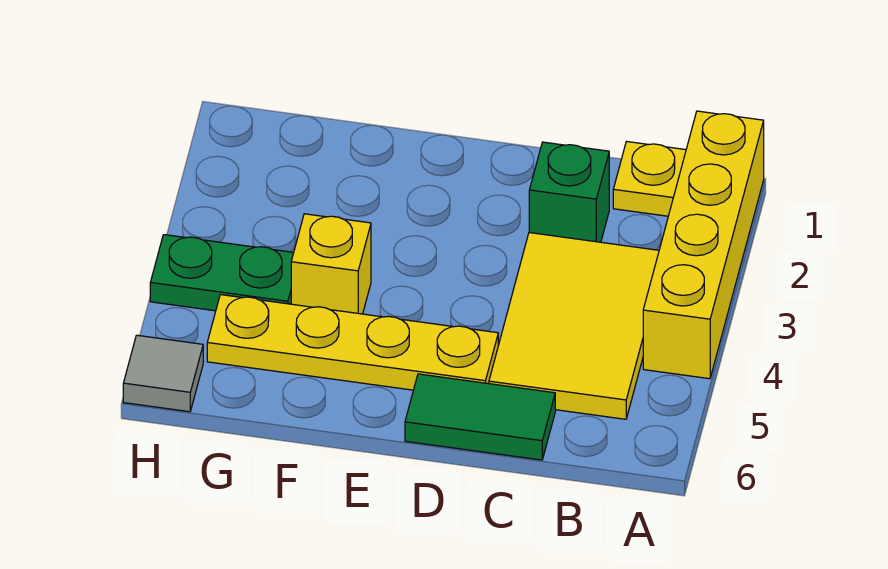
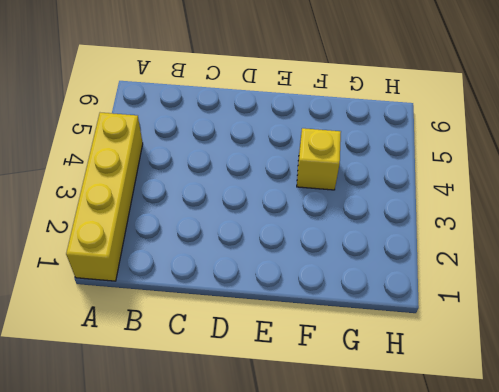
none -> yellow 1x1 plate [613,141,686,216]
none -> yellow 2x3 tile [489,233,659,419]

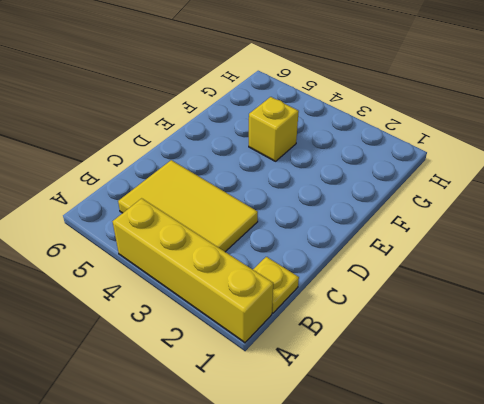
none -> green 1x1 brick [529,142,609,242]
none -> green 1x2 tile [405,374,555,460]

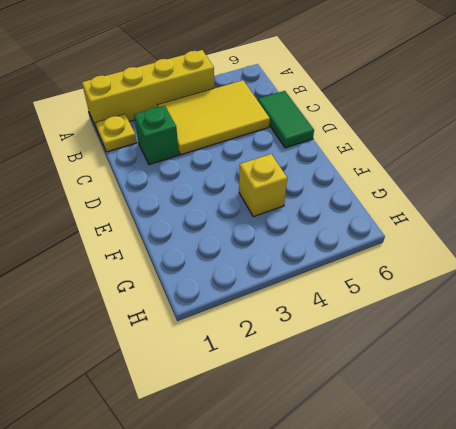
none -> yellow 1x4 plate [207,295,498,390]
none -> green 1x2 plate [150,235,294,311]

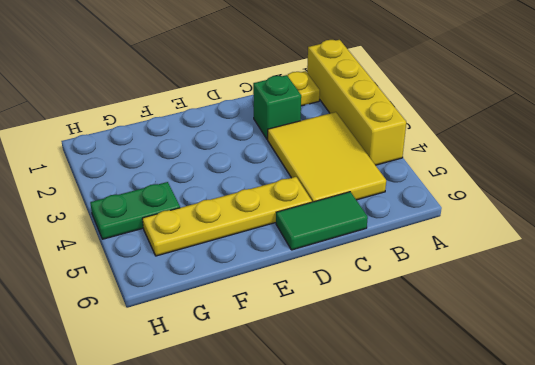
none -> yellow 1x1 brick [291,214,371,314]
none -> grey 1x1 tile [123,335,203,412]

